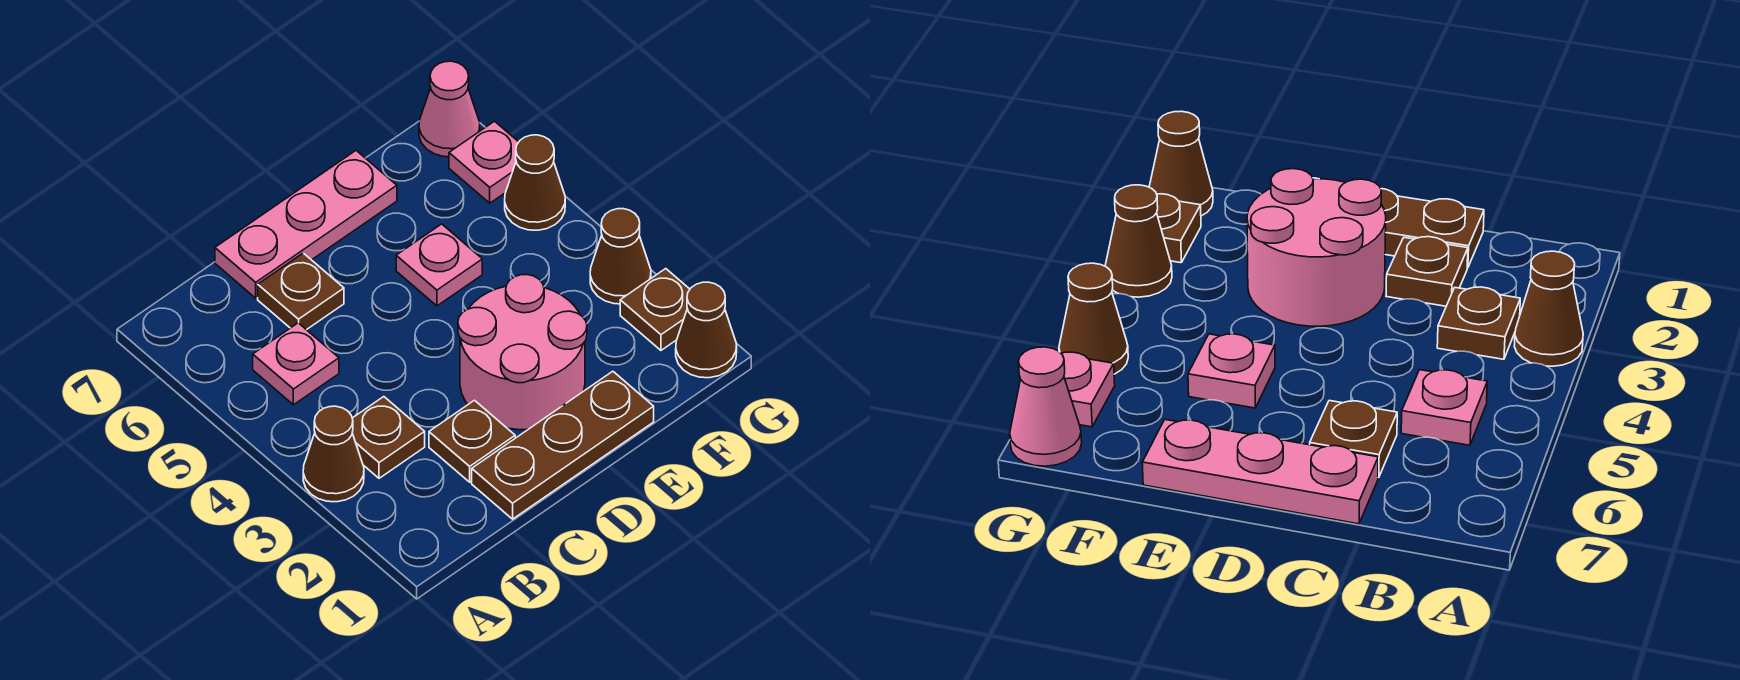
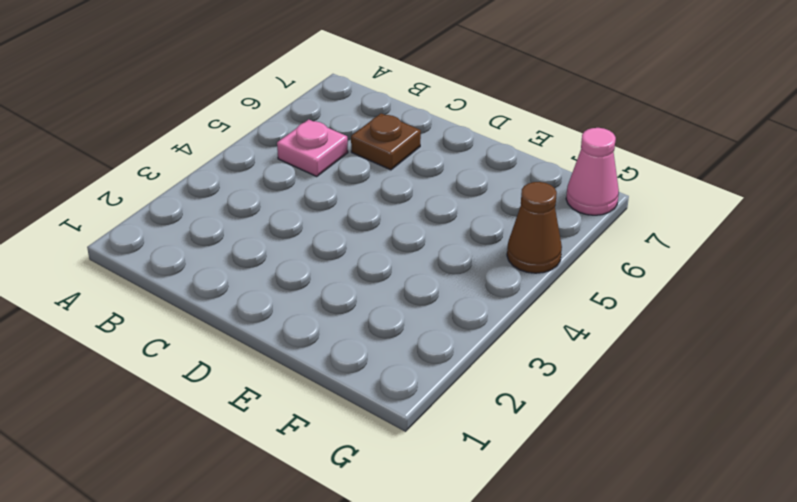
none -> brown 1x1 cone [303,406,364,502]
none -> brown 1x1 plate [352,397,425,478]
none -> brown 1x3 plate [472,371,654,519]

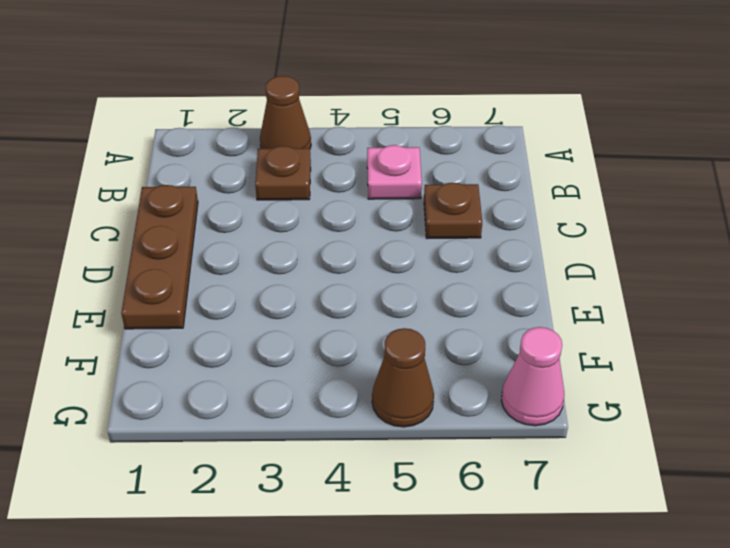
none -> brown 1x1 plate [429,400,515,482]
none -> pink 1x3 plate [215,151,397,298]
none -> pink 2x2 round brick [458,275,587,430]

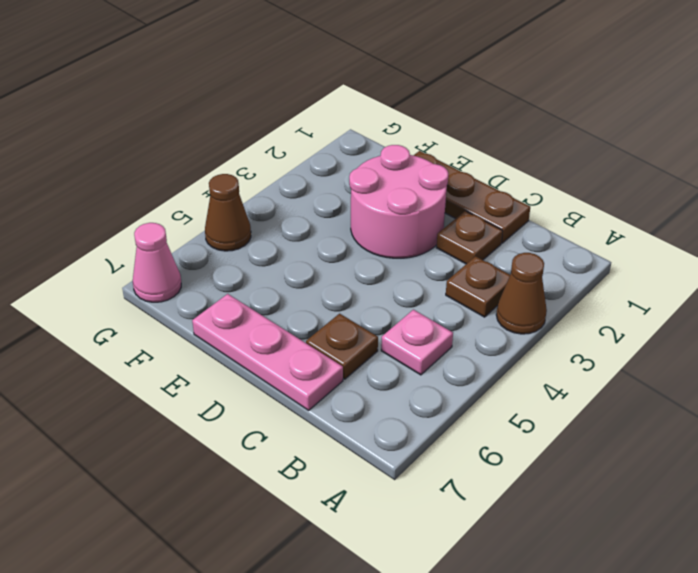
none -> pink 1x1 plate [396,224,482,306]
none -> brown 1x1 cone [676,282,737,378]
none -> brown 1x1 plate [620,269,690,350]

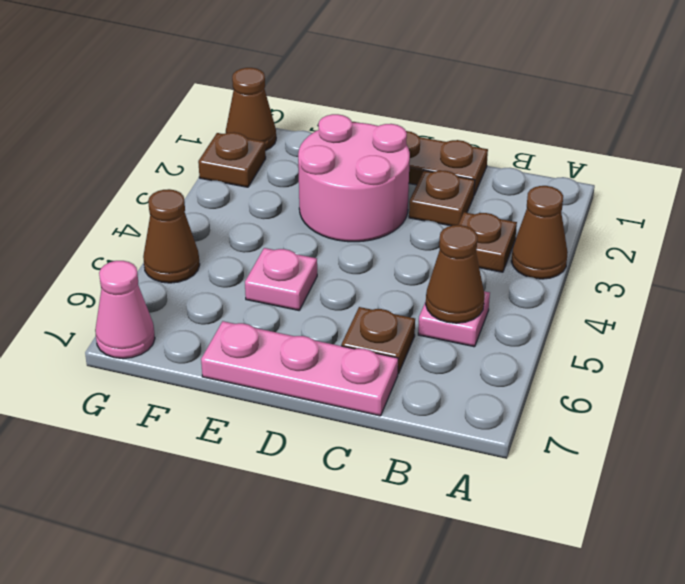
brown 1x1 cone [426,225,485,323] -> brown 1x1 cone moved to [590,209,651,304]
none -> pink 1x1 plate [449,121,518,203]

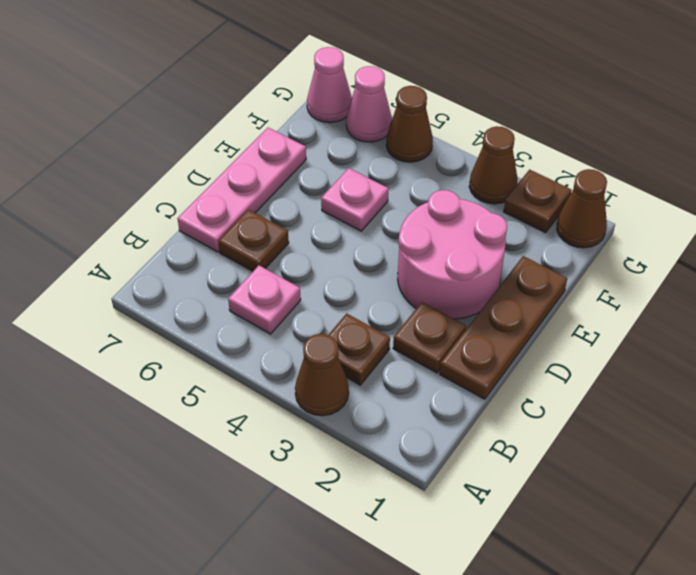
pink 1x1 cone [346,66,392,142] -> pink 1x1 plate [449,121,518,203]

